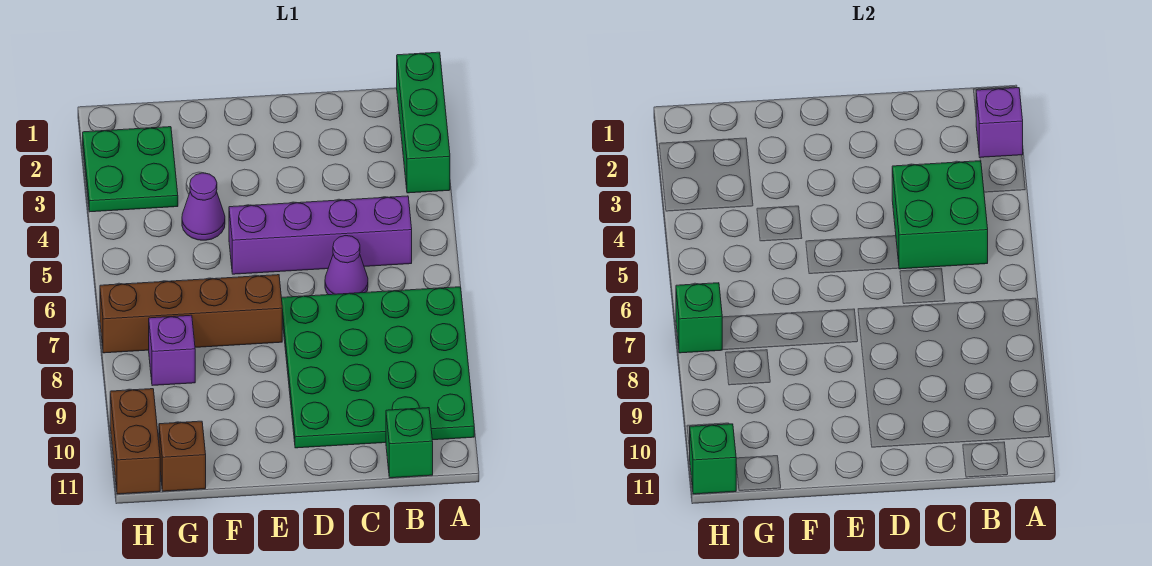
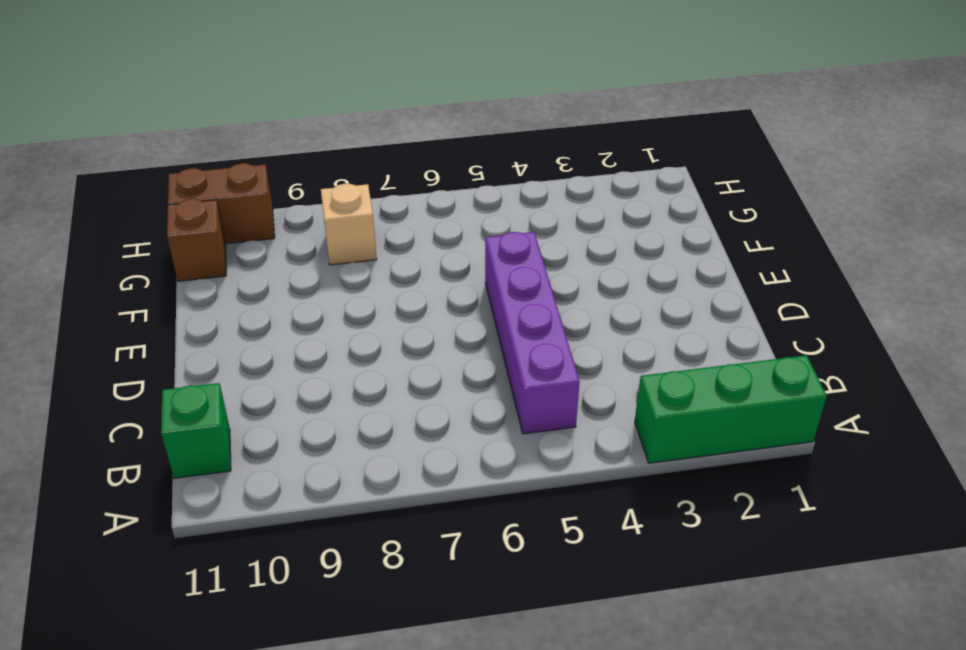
tan 1x1 brick [321,184,377,265] -> purple 1x1 brick [149,315,195,386]
none -> green 4x4 plate [281,287,474,448]
none -> purple 1x1 cone [325,236,368,295]
none -> brown 1x4 brick [100,275,282,353]

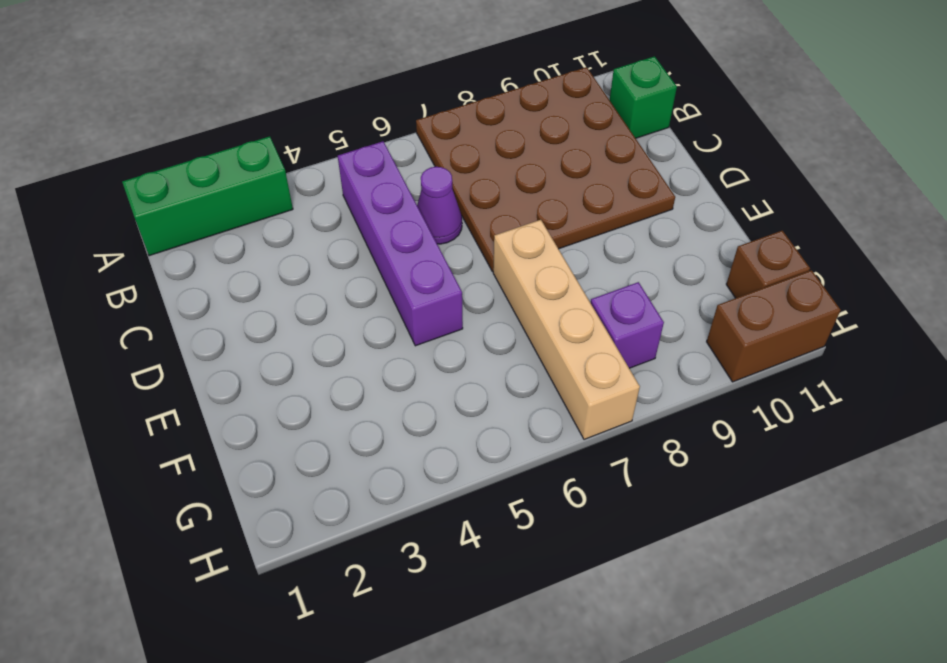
brown 4x4 plate [416,67,675,272] -> green 4x4 plate [281,287,474,448]
tan 1x4 brick [493,220,640,439] -> brown 1x4 brick [100,275,282,353]
none -> purple 1x1 cone [182,173,225,240]
none -> green 2x2 plate [83,127,178,212]
none -> purple 1x1 brick [976,88,1023,157]

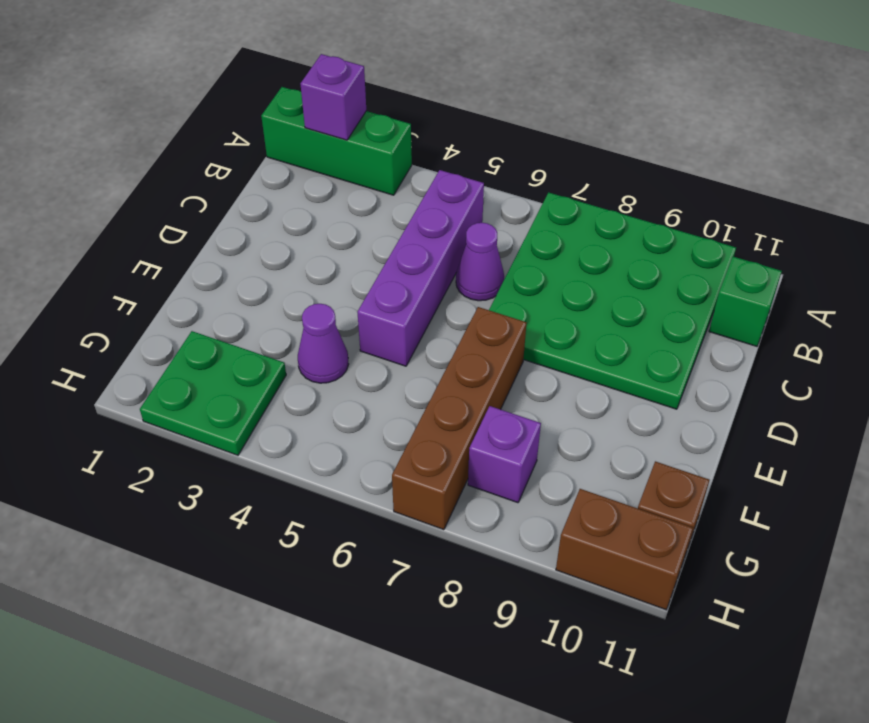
none -> green 2x2 brick [892,161,988,269]
none -> green 1x1 brick [676,283,722,353]
none -> green 1x1 brick [690,424,736,494]

